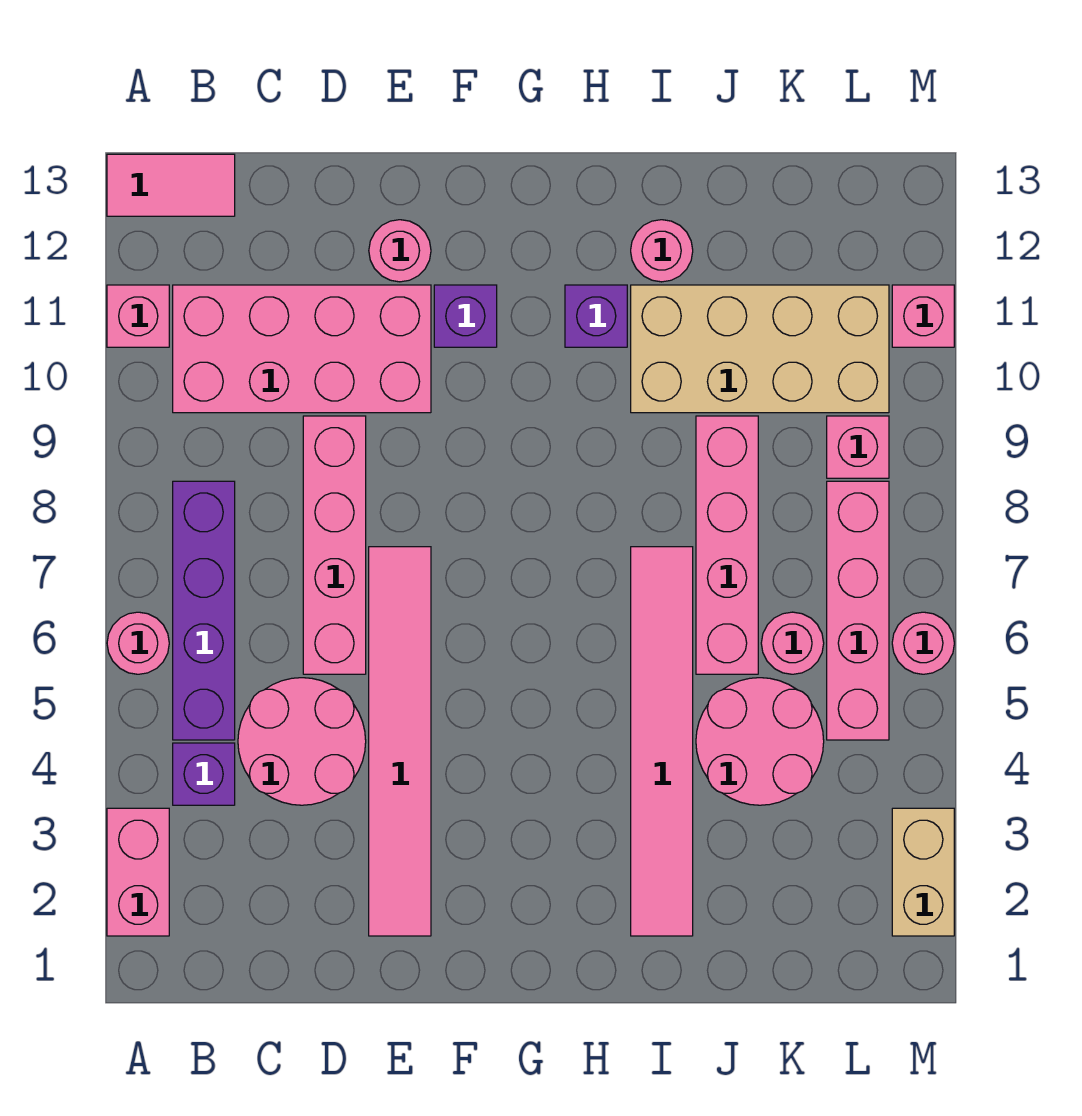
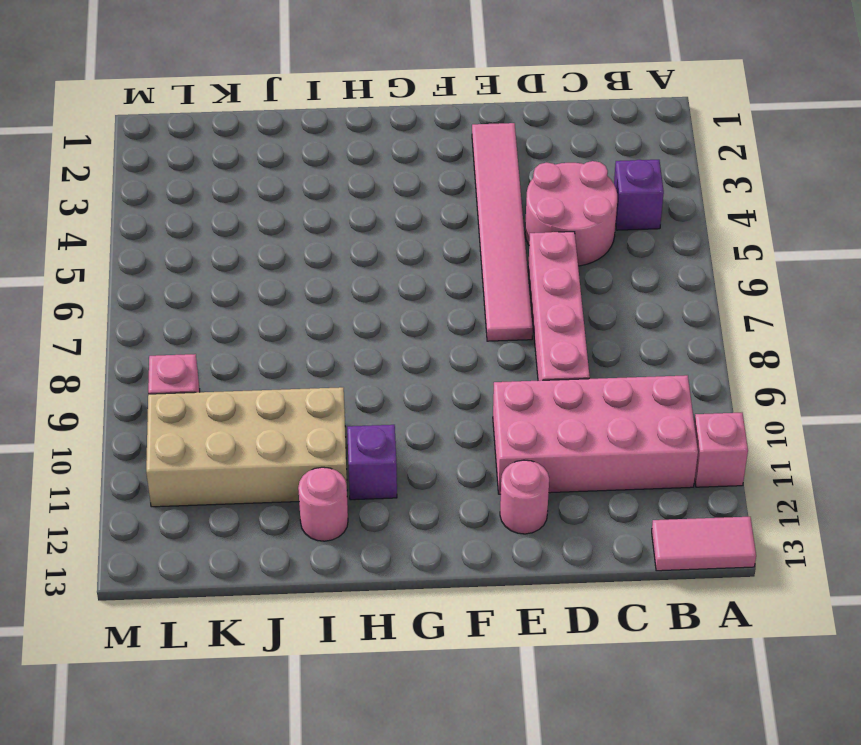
none -> pink 1x2 brick [107,808,169,936]
none -> pink 1x1 round brick [107,612,169,674]
none -> purple 1x4 brick [173,481,235,740]

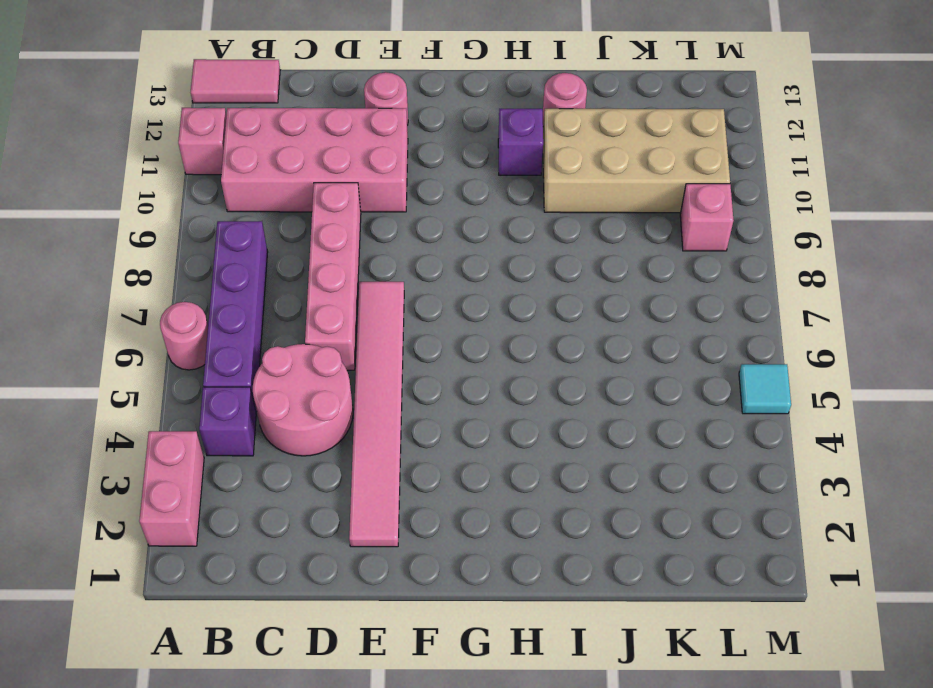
cyan 1x1 tile [739,364,791,414] -> none
none -> purple 1x1 brick [434,285,497,347]
none -> pink 1x6 tile [631,547,693,936]
none -> pink 2x2 round brick [696,678,824,805]

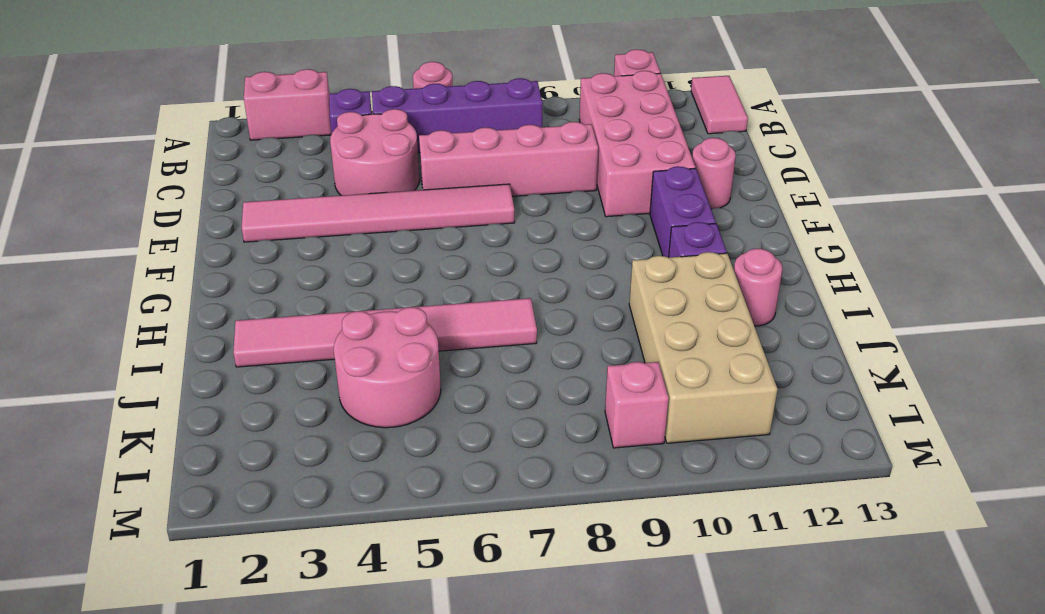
purple 1x2 brick [650,166,716,257] -> purple 1x1 brick [434,285,497,347]
none -> pink 1x4 brick [696,416,758,674]
none -> pink 1x1 round brick [761,612,824,674]
none -> pink 1x4 brick [827,481,889,740]

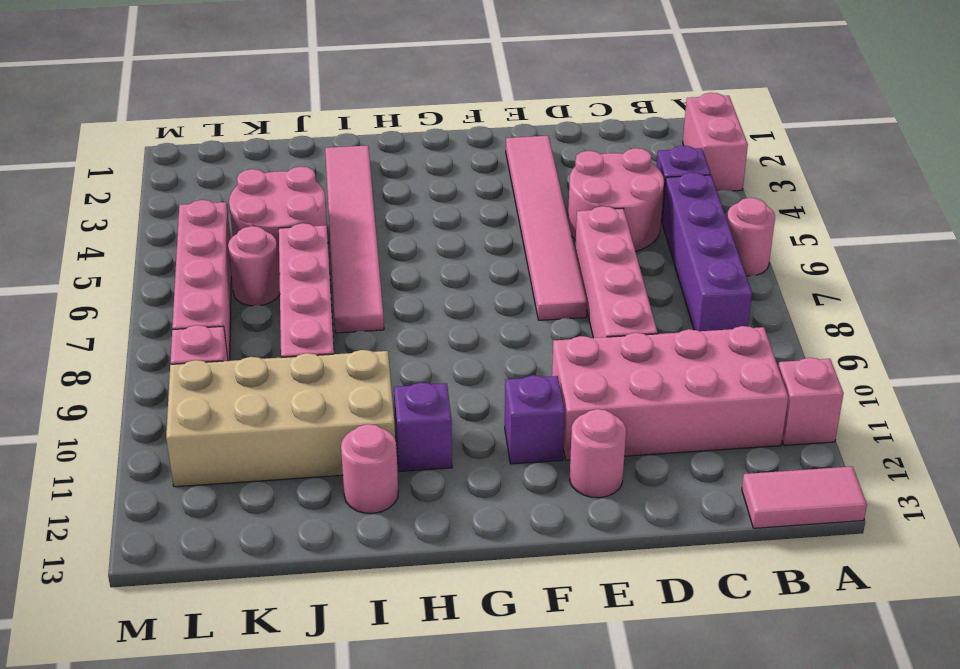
none -> tan 1x2 brick [892,808,954,936]
none -> pink 1x1 round brick [892,612,954,674]
none -> pink 1x1 brick [892,285,954,347]

